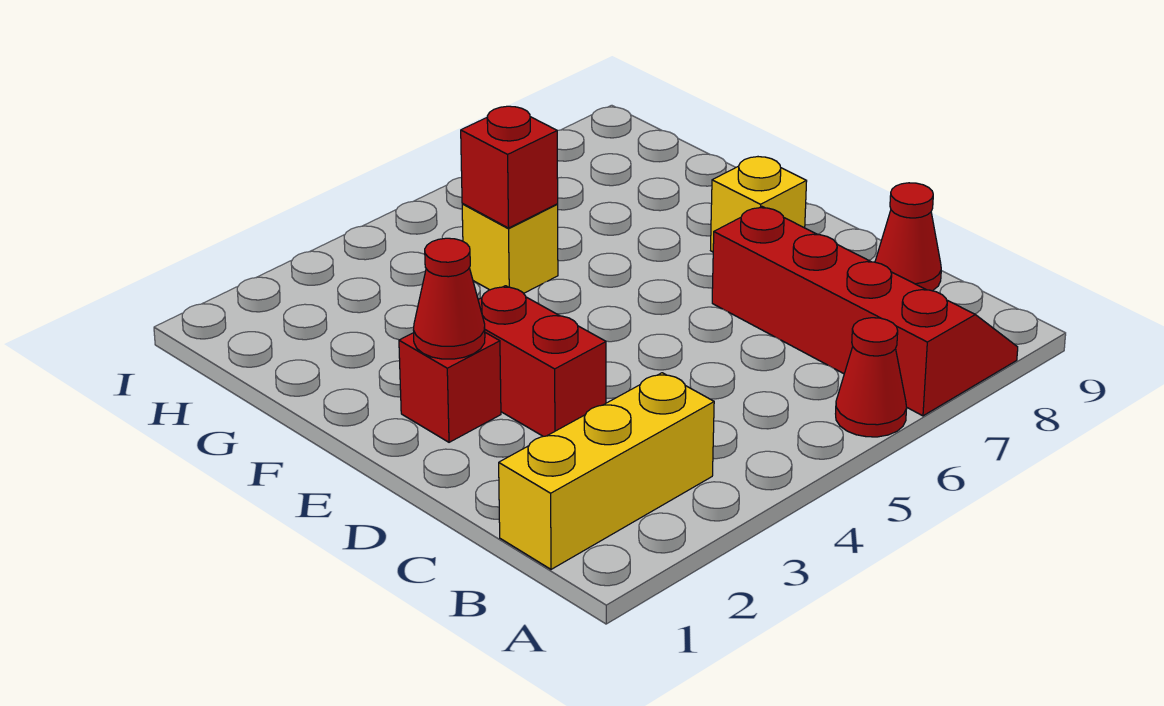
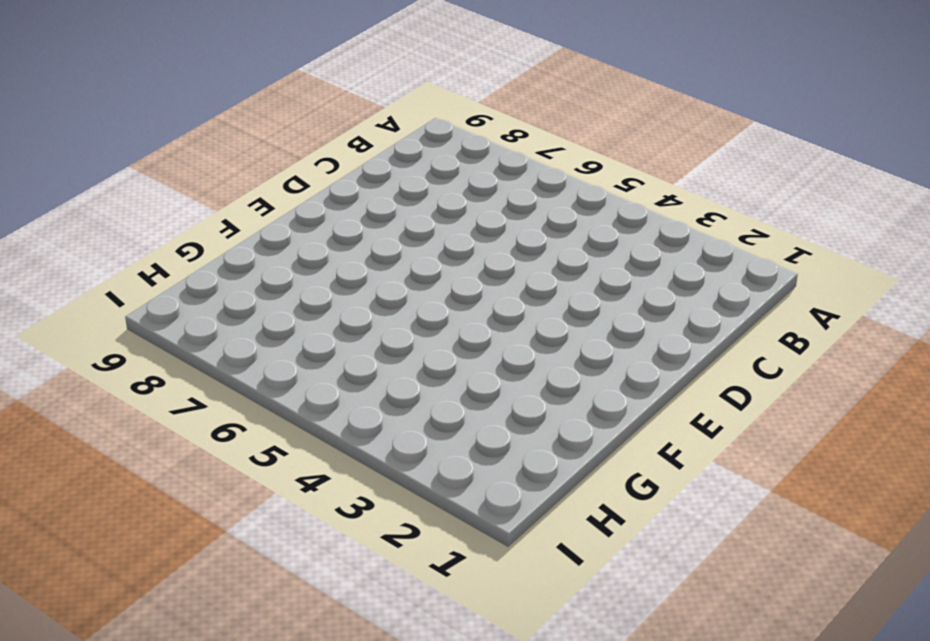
none -> red 1x1 cone [836,318,907,437]
none -> red 2x4 slope [712,207,1018,416]

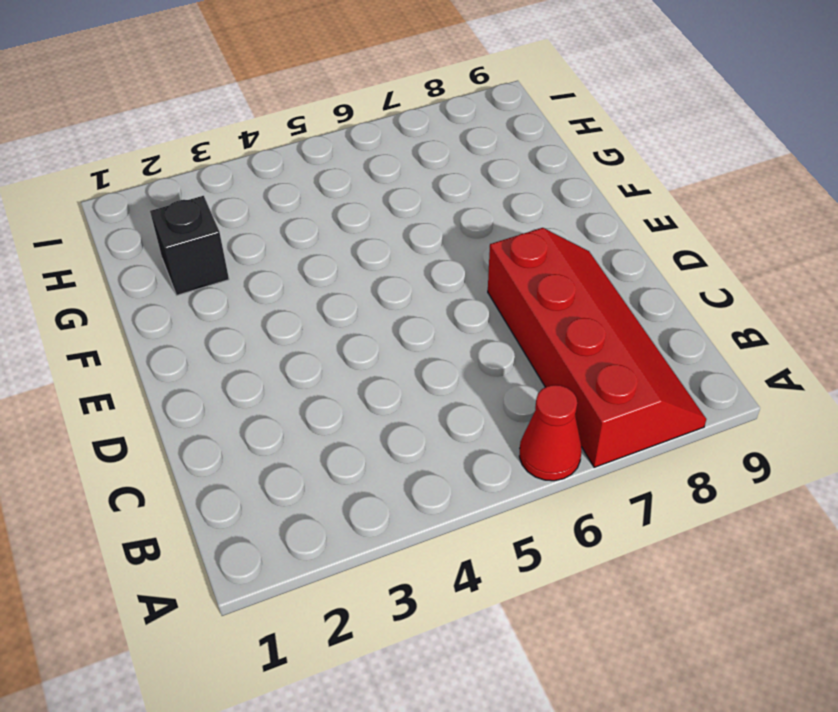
black 1x1 brick [150,196,229,295] -> none
none -> yellow 1x3 brick [499,373,714,569]
none -> red 1x1 cone [875,183,941,291]

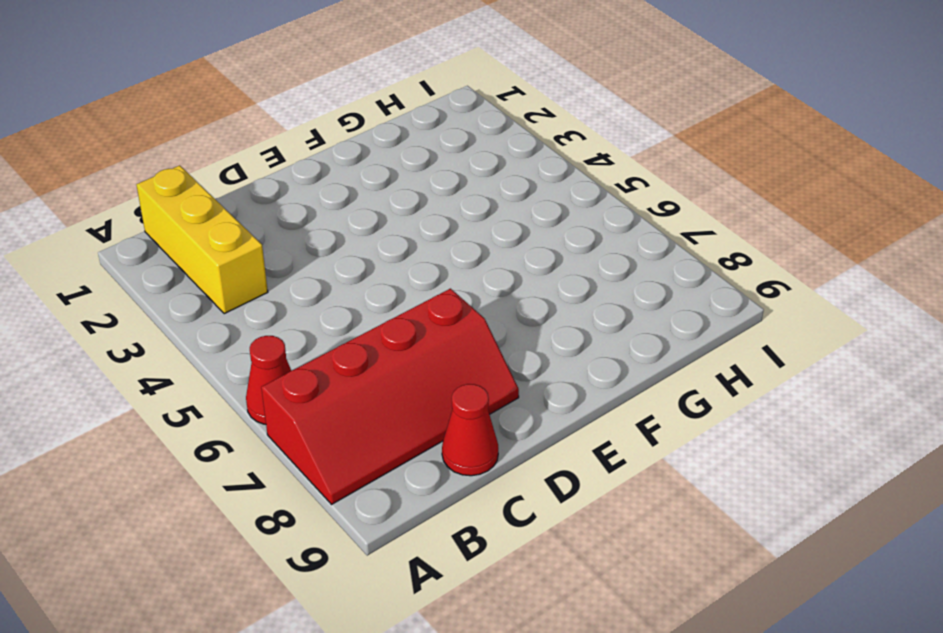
none -> red 1x2 brick [478,286,606,436]
none -> red 1x1 brick [399,333,501,442]

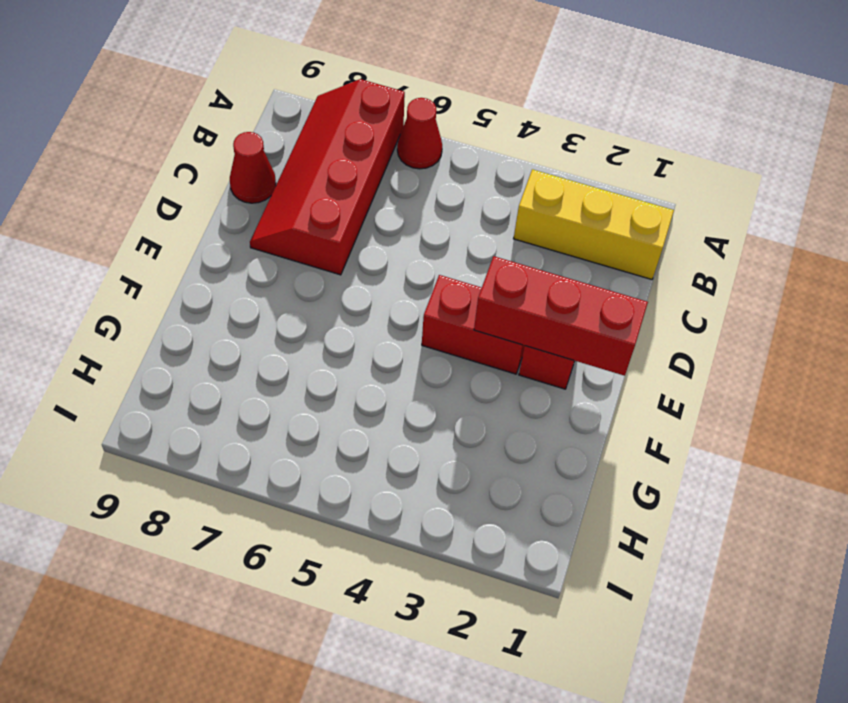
red 1x3 brick [474,256,648,376] -> red 1x1 cone [414,238,485,359]
red 1x2 brick [422,275,525,374] -> red 1x2 brick turned to [478,286,606,436]
none -> yellow 1x1 brick [711,157,807,252]
none -> yellow 1x1 brick [462,204,558,293]

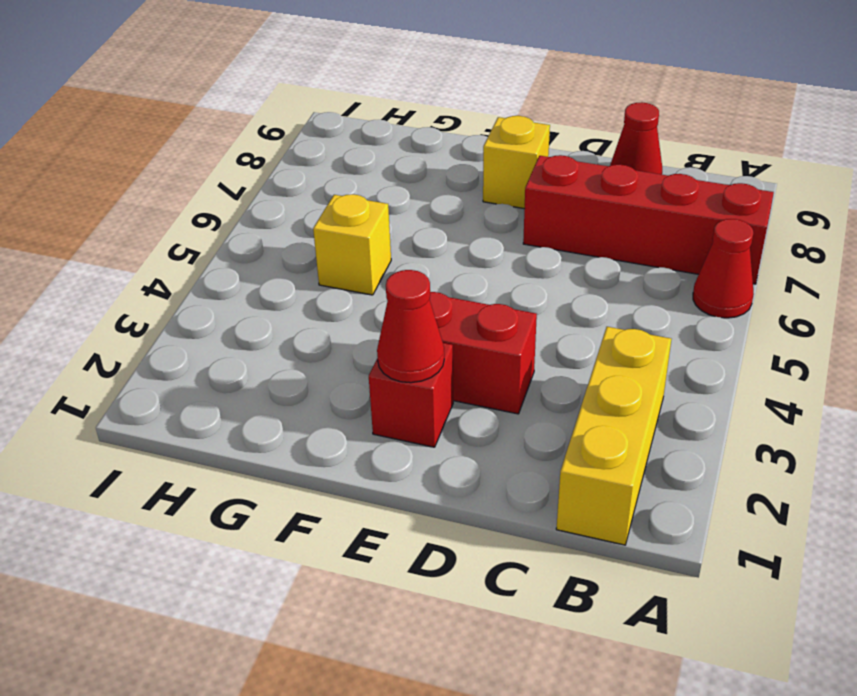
none -> red 1x1 brick [461,106,558,228]

